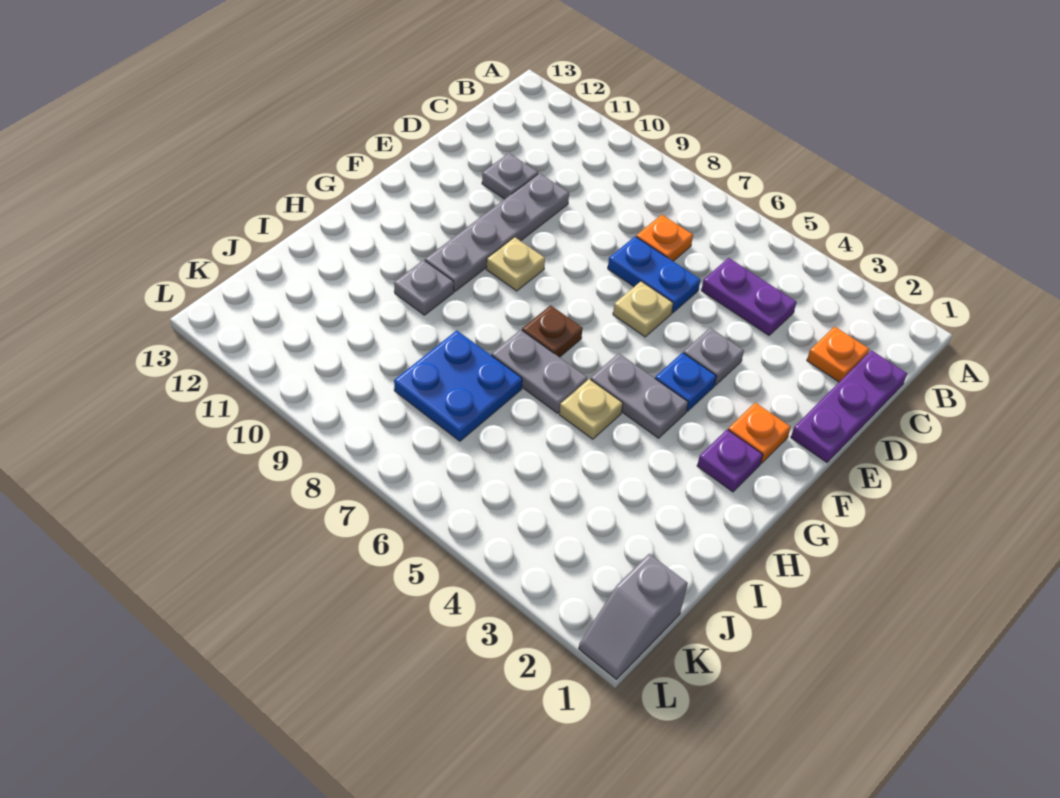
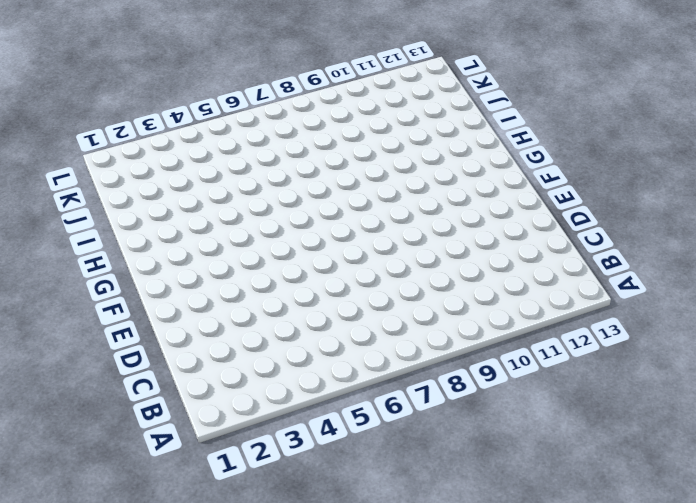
none -> purple 1x3 plate [791,350,907,462]
none -> orange 1x1 plate [807,326,869,382]
none -> purple 1x2 plate [701,258,797,335]

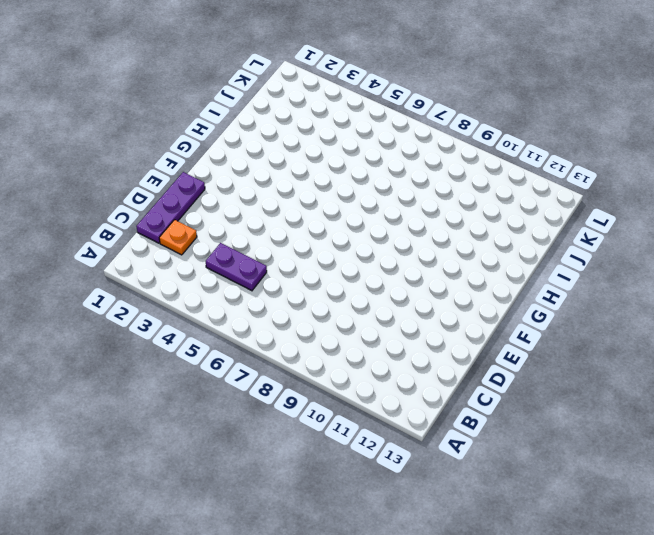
none -> orange 1x1 plate [636,215,693,261]
none -> blue 1x2 plate [608,236,701,313]
none -> grey 1x4 plate [425,173,569,291]

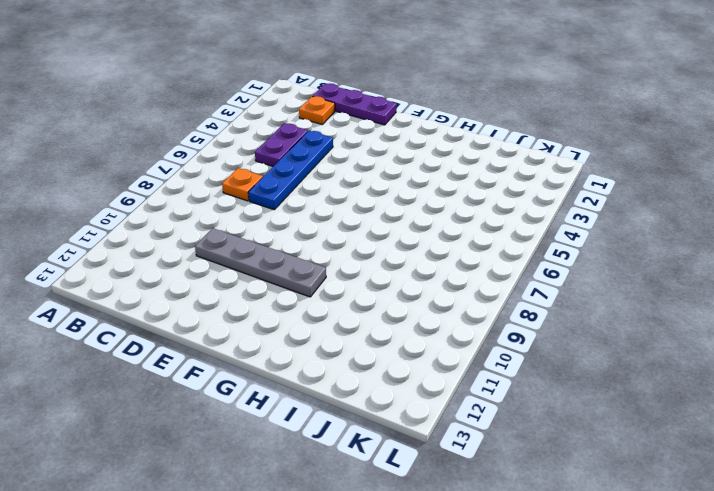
blue 1x4 plate [248,131,333,210] -> blue 1x2 plate [608,236,701,313]
none -> grey 1x1 plate [482,153,538,199]
none -> grey 1x1 plate [684,328,744,385]
none -> tan 1x1 plate [613,281,673,337]

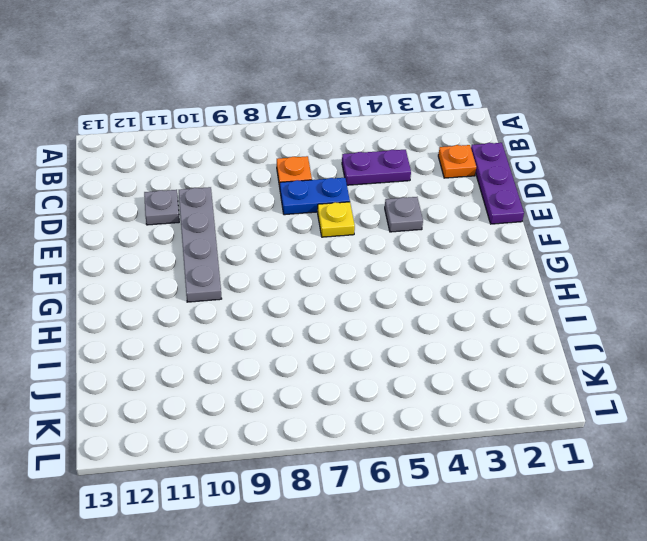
yellow 1x1 plate [318,202,355,237] -> tan 1x1 plate [613,281,673,337]
none -> orange 1x1 plate [728,403,791,463]
none -> blue 1x1 plate [655,353,717,411]
none -> tan 1x1 plate [486,237,545,291]

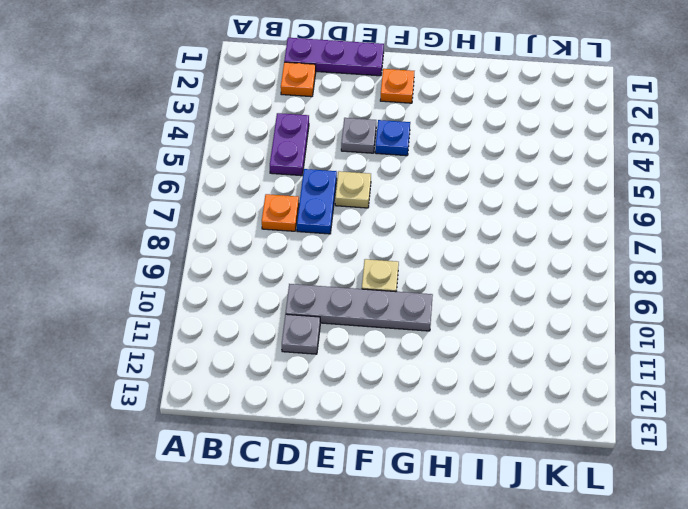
none -> purple 1x1 plate [697,429,763,492]
none -> grey 1x2 plate [590,353,688,438]
none -> brown 1x1 plate [522,305,583,357]

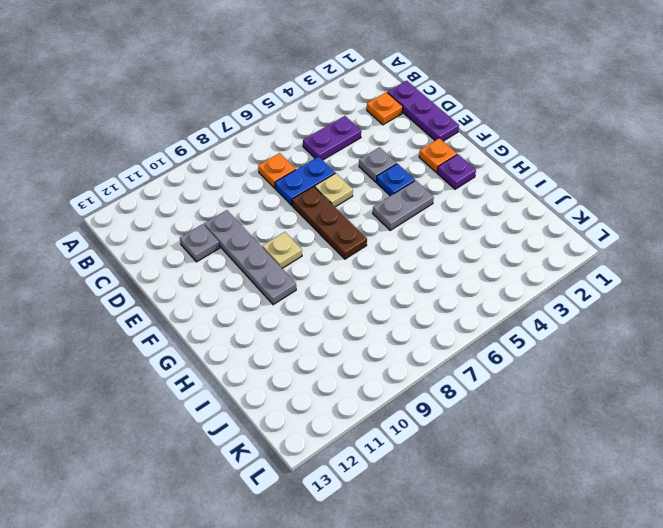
brown 1x3 plate [292,186,367,259] -> brown 1x1 plate [522,305,583,357]
none -> tan 1x1 plate [559,379,623,439]
none -> grey 1x2 plate [491,330,587,413]
none -> grey 1x1 plate [394,260,454,315]

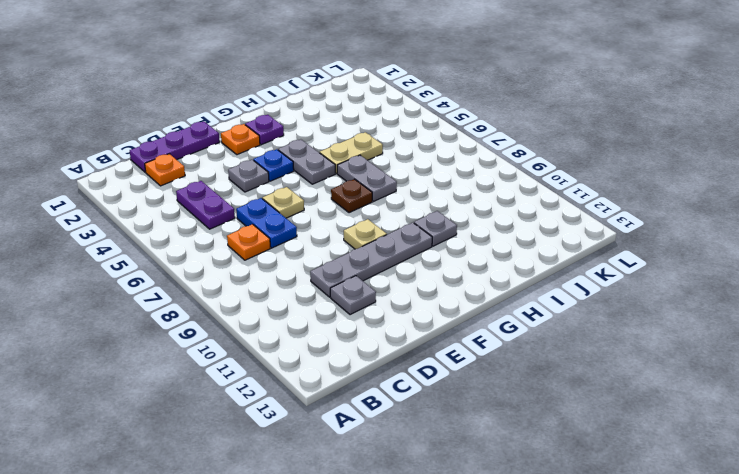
tan 1x2 plate [320,132,383,174] -> tan 1x1 plate [559,379,623,439]
none -> blue 2x2 plate [394,330,522,441]
none -> grey 1x2 slope [579,554,688,679]

